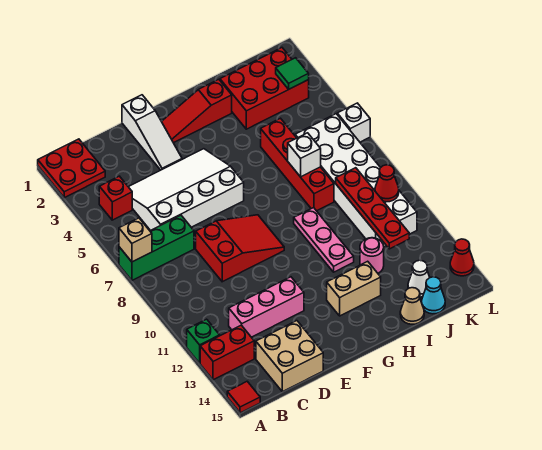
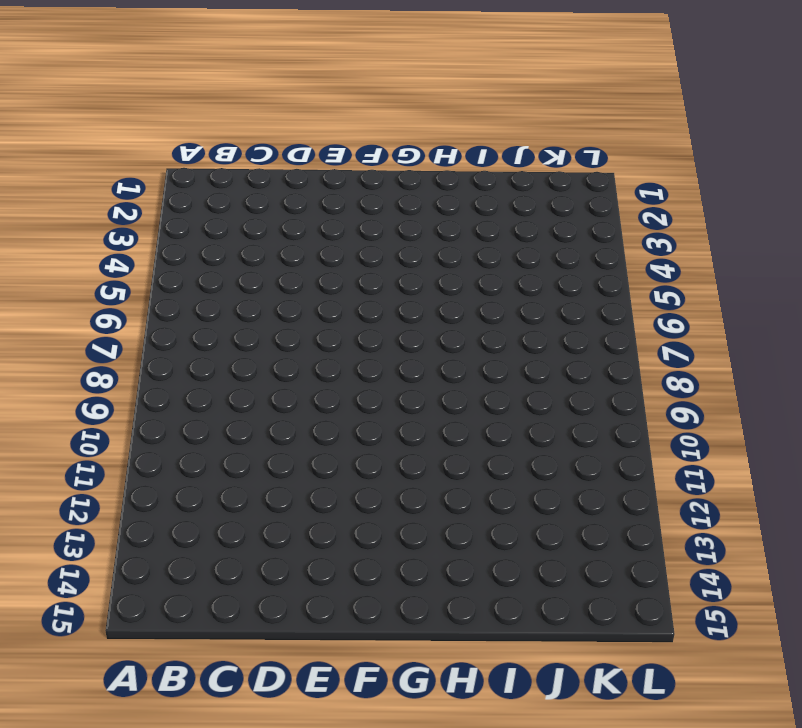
none -> red 2x2 plate [38,139,105,198]
none -> green 1x3 brick [119,215,194,280]
none -> green 1x1 brick [187,319,220,363]

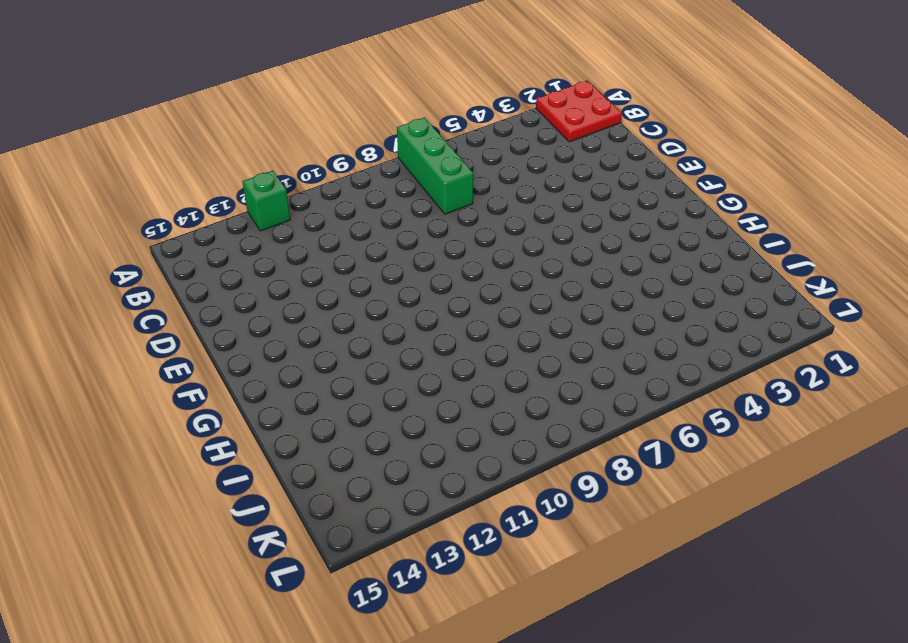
none -> red 1x2 brick [200,325,254,380]
none -> red 1x1 tile [227,381,260,413]
none -> red 1x1 brick [99,176,132,220]

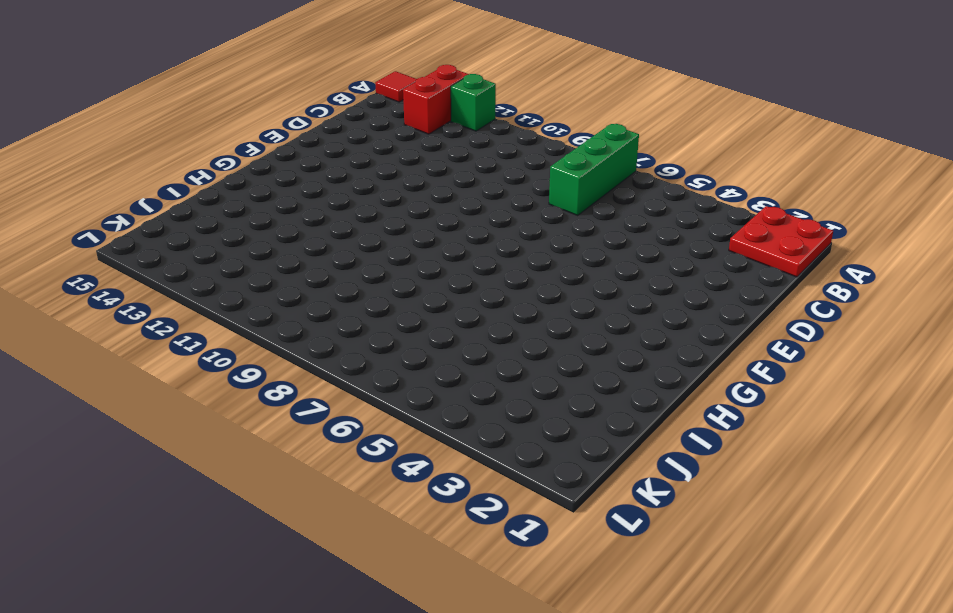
none -> red 1x1 brick [99,176,132,220]
none -> white 3x4 slope [129,149,244,231]
none -> pink 1x3 brick [229,277,304,337]

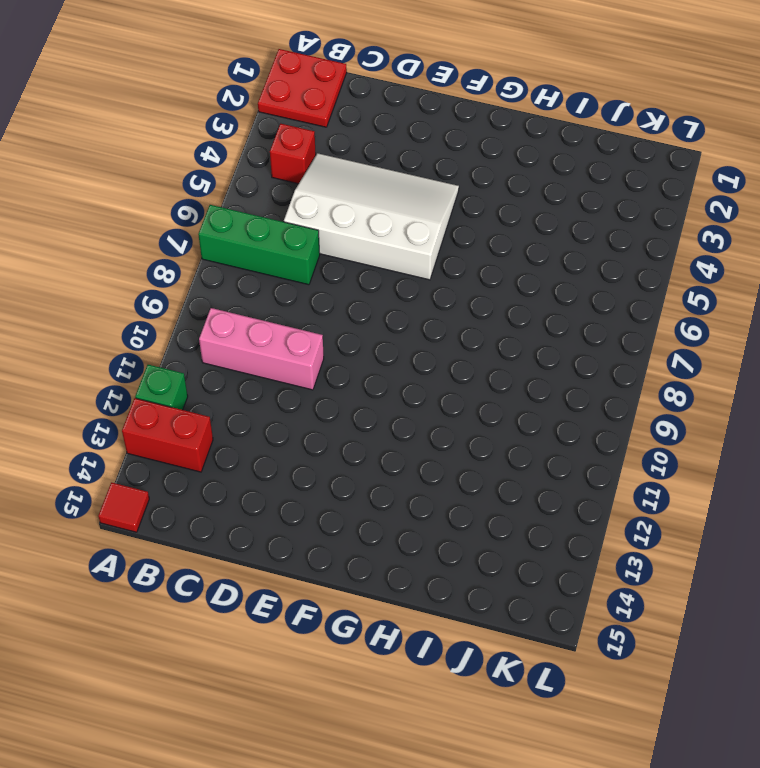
pink 1x3 brick [199,308,324,390] -> pink 1x3 brick moved to [229,277,304,337]
none -> tan 2x2 brick [256,321,323,392]
none -> red 2x3 slope [196,215,284,282]
none -> white 1x3 slope [122,95,182,170]

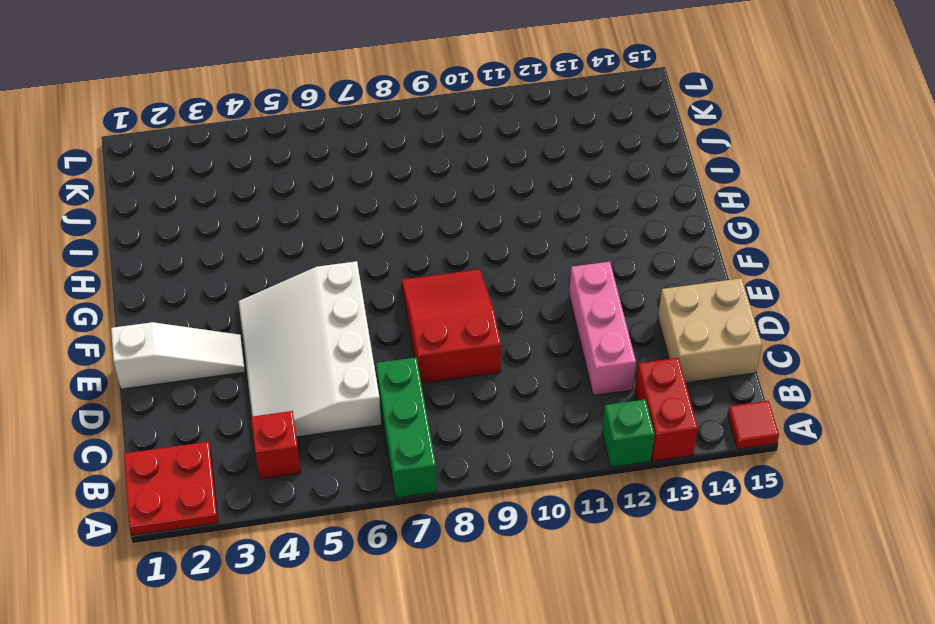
none -> red 1x3 slope [161,79,232,143]
none -> tan 1x2 brick [327,261,381,316]
none -> pink 1x3 plate [294,208,354,272]

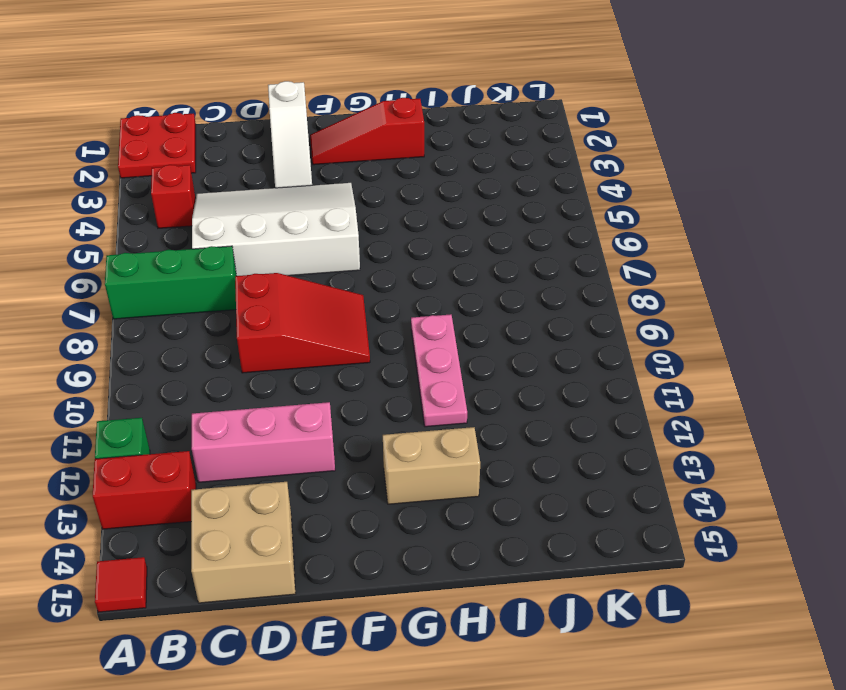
none -> red 2x3 brick [220,48,309,129]
none -> red 1x4 brick [261,118,334,211]
none -> pink 1x1 round brick [360,238,384,273]

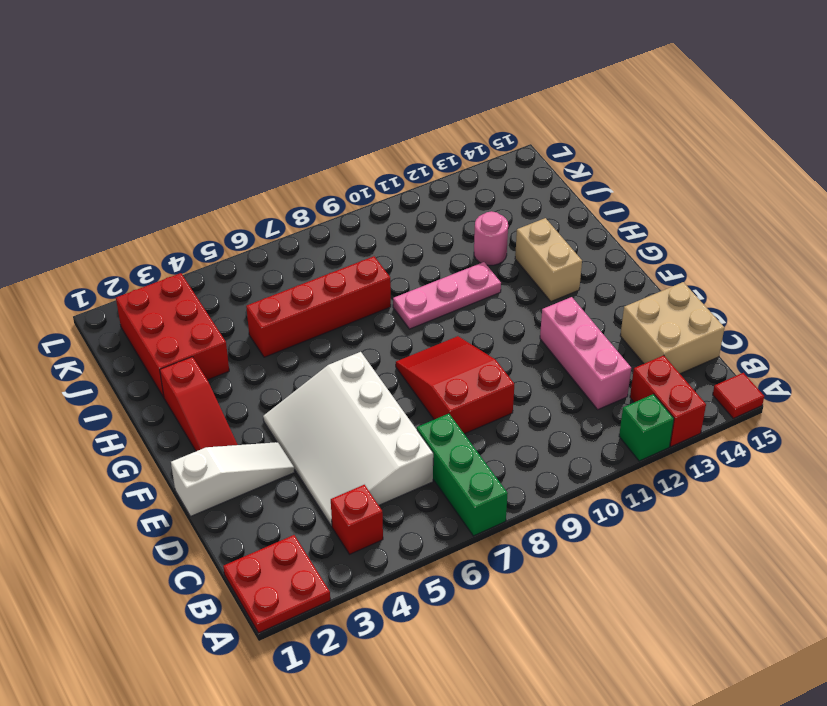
none -> tan 1x1 cone [400,288,424,324]
none -> white 2x6 brick [295,114,417,247]
none -> white 1x1 cone [408,260,430,297]

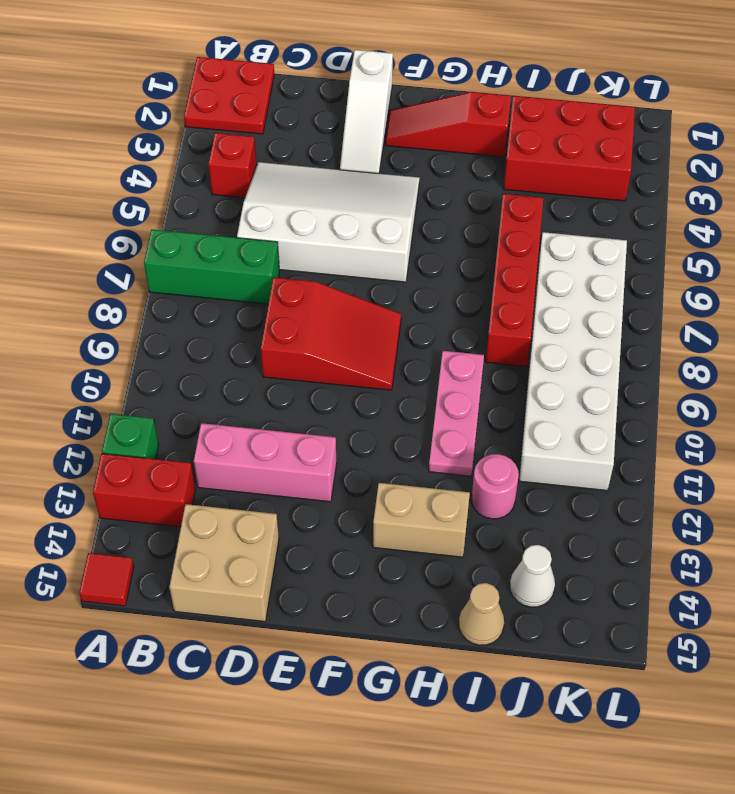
none -> cyan 1x1 cone [422,277,445,314]
none -> white 1x1 brick [337,103,370,142]
none -> red 1x1 cone [450,239,474,276]

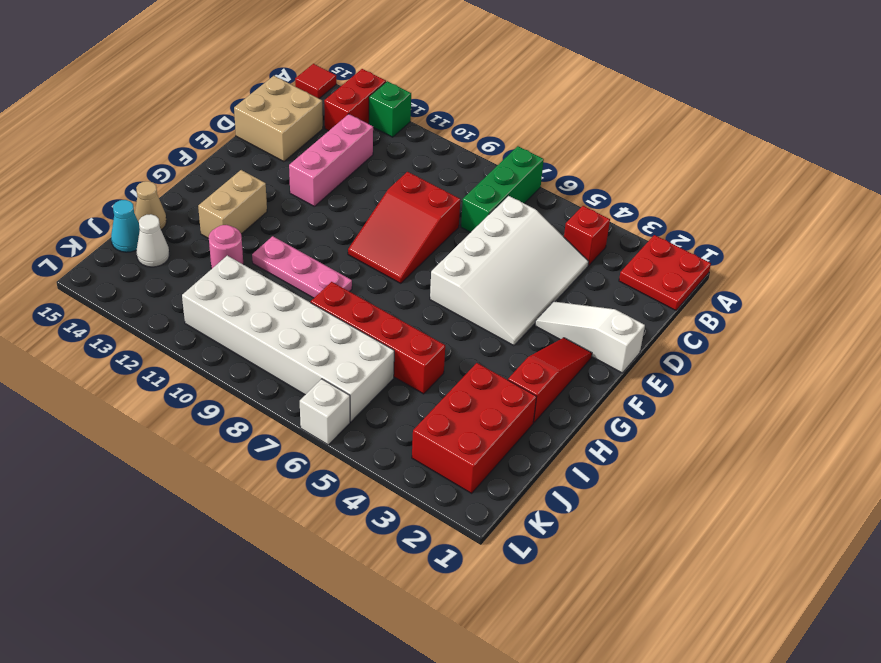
none -> red 1x1 cone [450,239,474,276]
none -> tan 1x1 brick [119,218,152,262]
none -> white 1x1 brick [288,133,321,177]

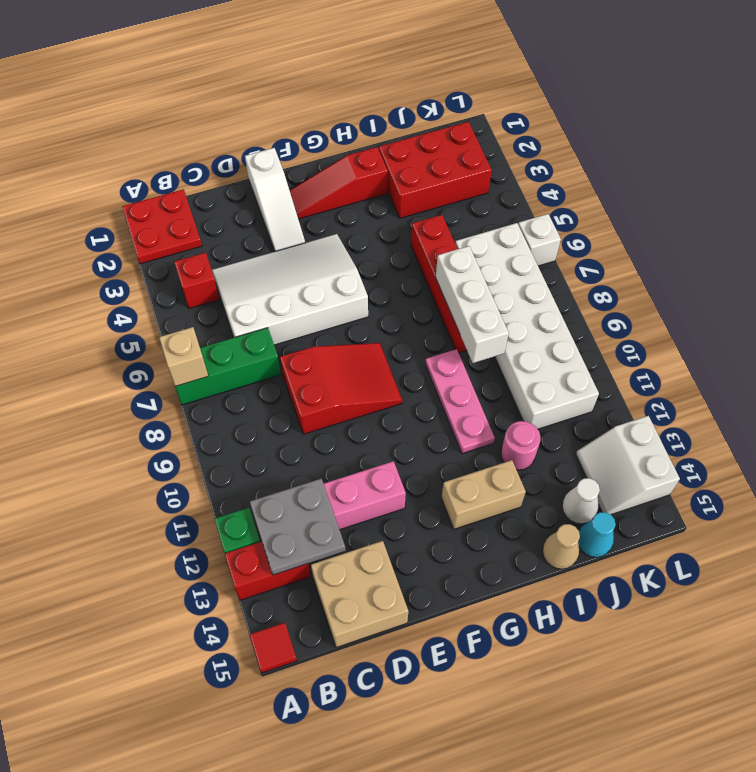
grey 2x2 plate [250,479,346,575] -> none
white 1x3 brick [436,246,509,363] -> white 1x1 brick [288,133,321,177]
white 2x2 slope [576,416,680,515] -> red 1x1 cone [450,239,474,276]
none -> red 1x4 plate [336,168,409,249]
none -> green 1x1 tile [276,58,309,89]
none -> red 1x1 cone [375,165,399,202]

